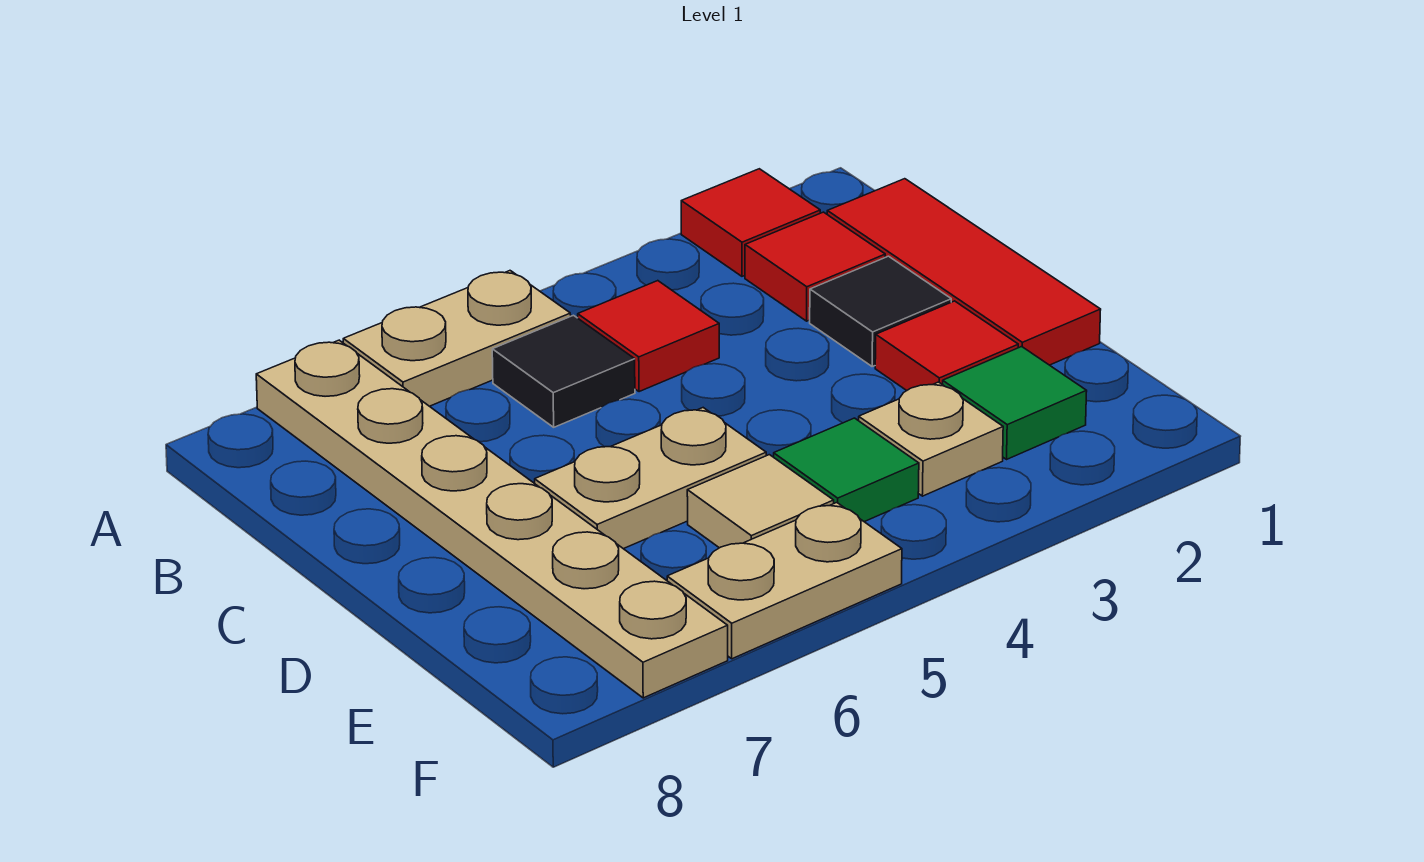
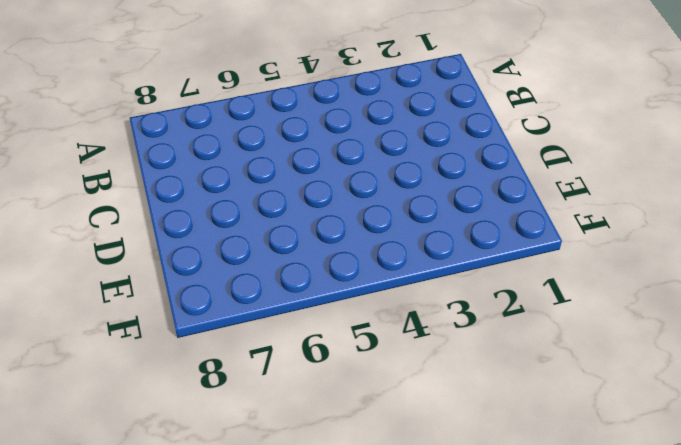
none -> red 1x1 tile [681,169,820,276]
none -> tan 1x2 plate [343,271,571,406]
none -> tan 1x6 plate [256,340,728,698]

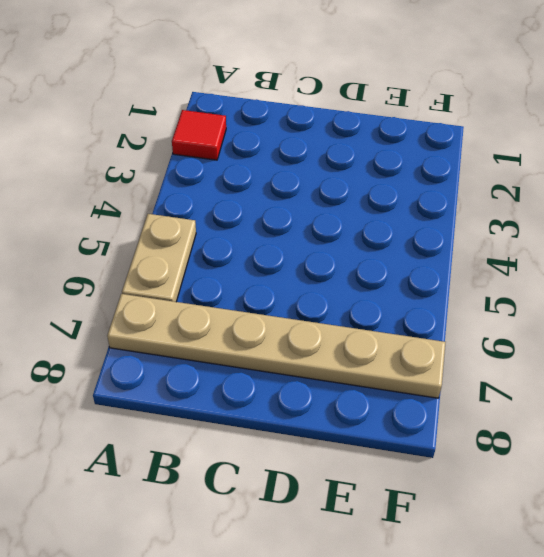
none -> red 1x3 tile [827,179,1101,365]
none -> red 1x1 tile [745,212,885,321]
none -> red 1x1 tile [578,281,719,392]

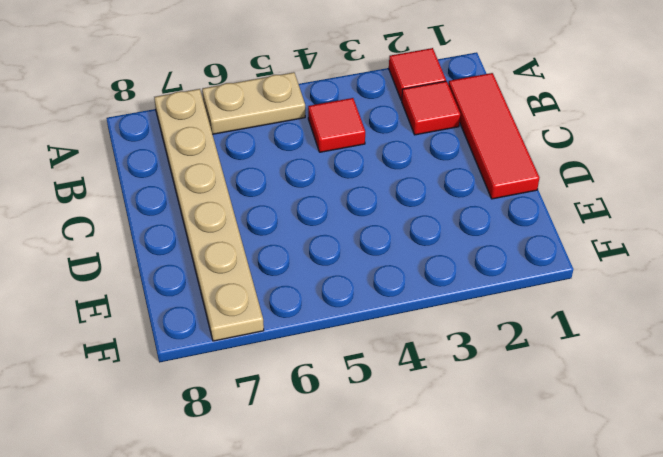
none -> black 1x1 tile [492,315,635,427]
none -> black 1x1 tile [810,256,951,366]
none -> red 1x1 tile [875,301,1018,390]

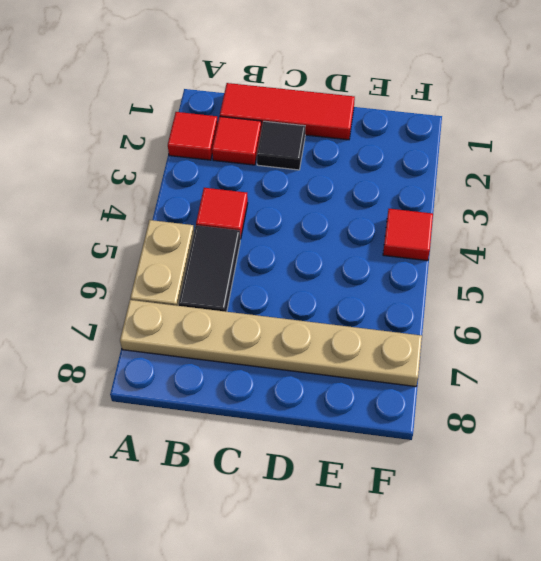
black 1x2 tile [179,225,240,312] -> black 1x1 tile [492,315,635,427]
red 1x1 tile [383,209,433,261] -> red 1x1 tile moved to [875,301,1018,390]
none -> tan 1x2 plate [535,408,766,549]
none -> green 1x1 tile [943,347,1087,459]
none -> tan 1x1 plate [859,382,1003,496]

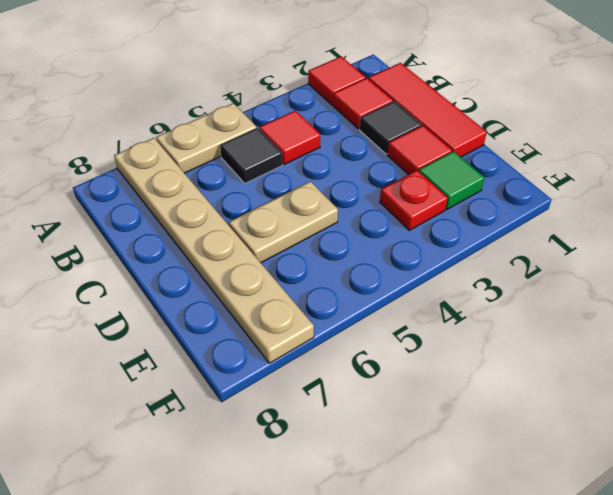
red 1x1 plate [380,170,448,230] -> tan 1x1 plate [859,382,1003,496]
none -> green 1x1 tile [774,418,919,522]
none -> tan 1x1 tile [687,455,834,548]
none -> tan 1x2 plate [667,503,902,659]

